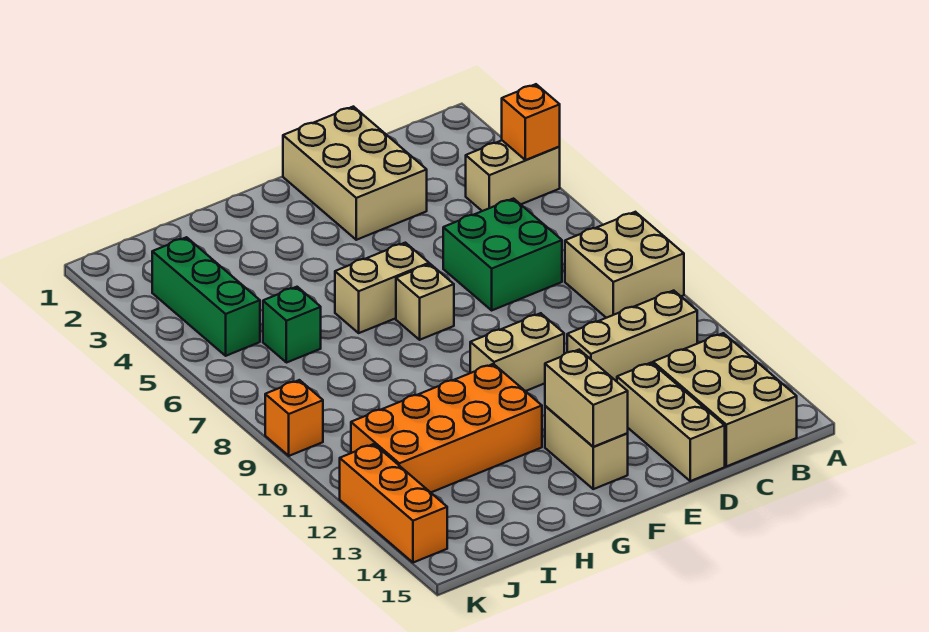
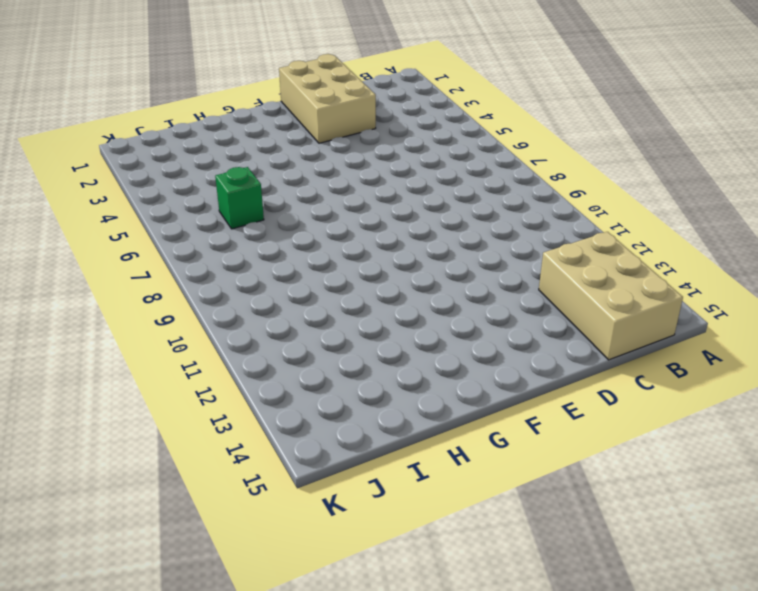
none -> tan 1x2 brick [466,140,560,211]
none -> tan 2x2 brick [565,212,684,318]
none -> tan 1x3 brick [567,291,697,382]

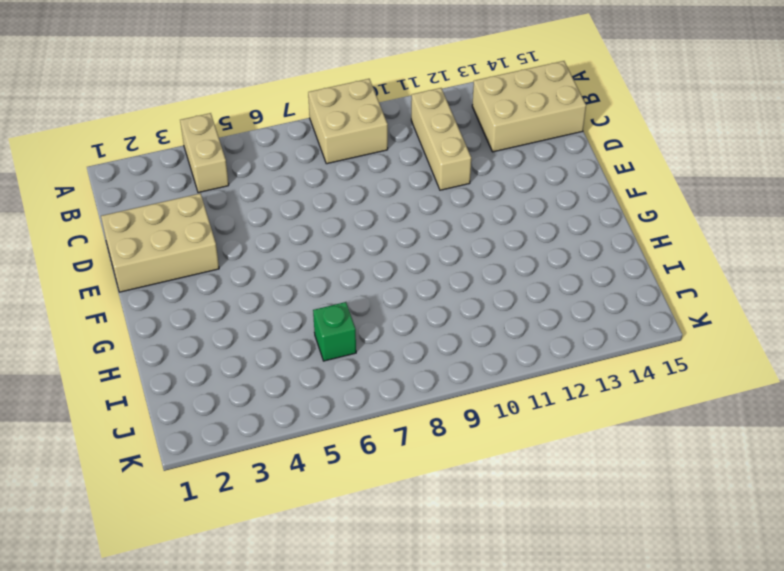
none -> green 2x2 brick [443,199,562,310]
none -> tan 1x3 brick [617,363,725,481]
none -> tan 1x2 brick [470,313,564,391]

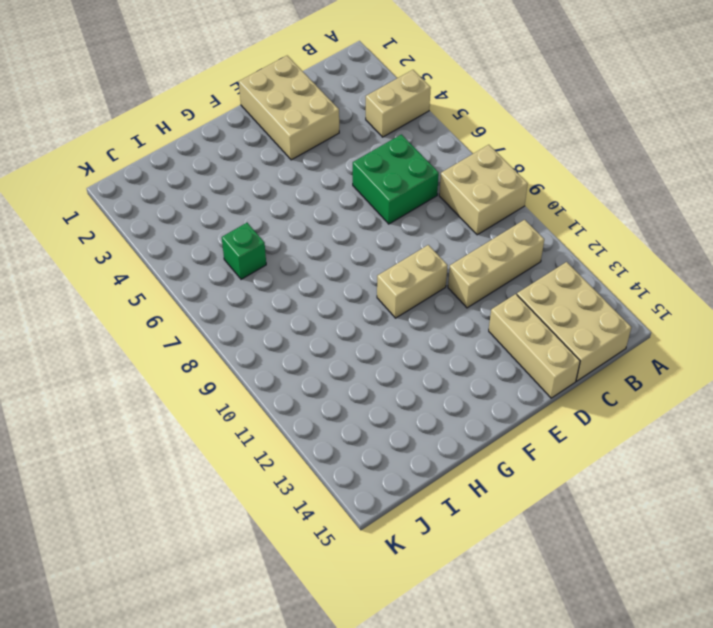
none -> tan 1x2 brick [335,243,429,333]
none -> tan 1x1 brick [396,264,454,340]
none -> tan 1x2 brick [545,406,628,489]

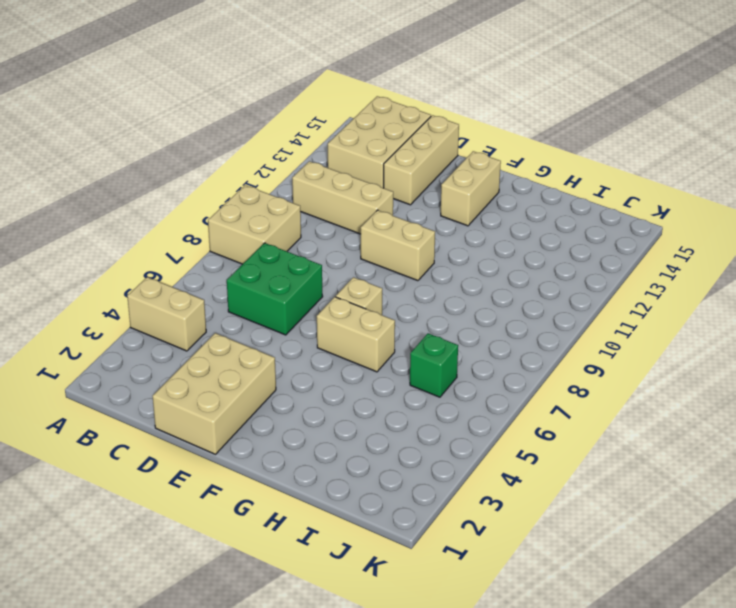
none -> orange 2x4 brick [351,364,542,492]
none -> green 1x3 brick [152,237,260,356]
none -> orange 1x1 brick [265,380,323,456]

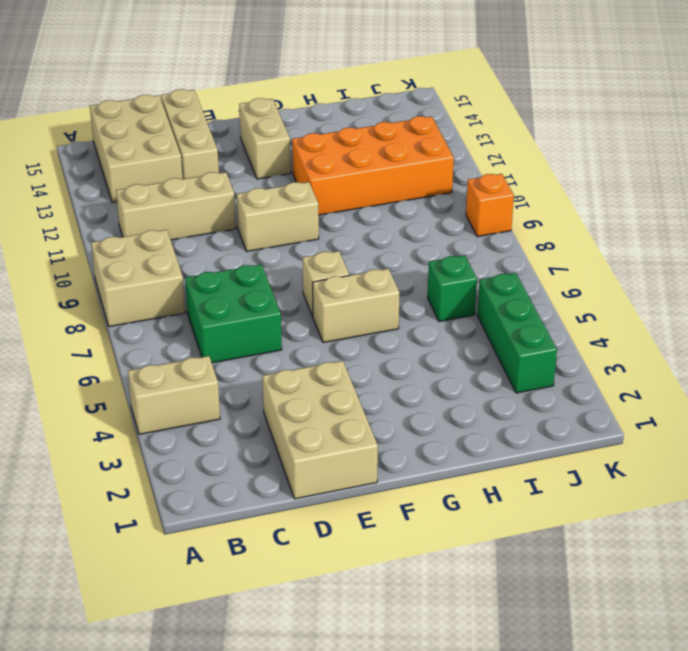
none -> orange 1x3 brick [340,444,447,563]
none -> orange 1x1 brick [502,84,560,160]
none -> tan 1x2 brick [545,350,628,447]

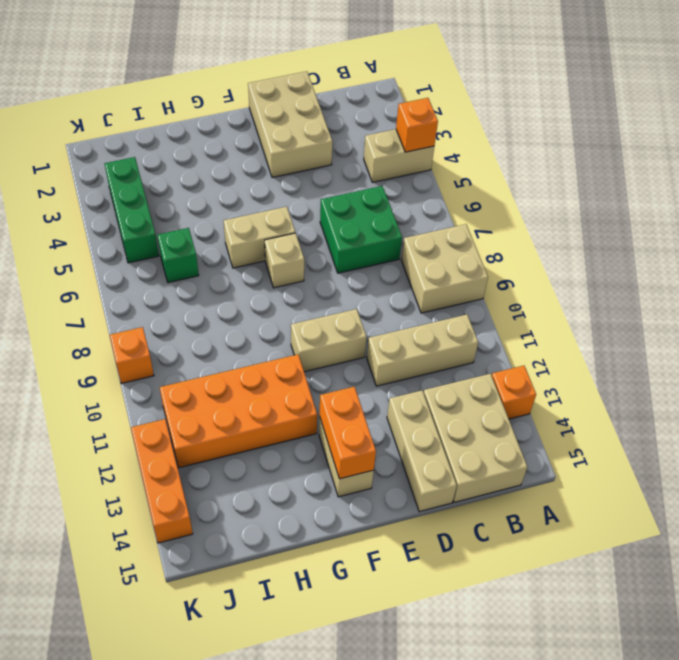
orange 1x1 brick [492,366,536,419] -> none
orange 1x2 brick [319,387,376,479] -> tan 1x2 brick [545,350,628,447]

